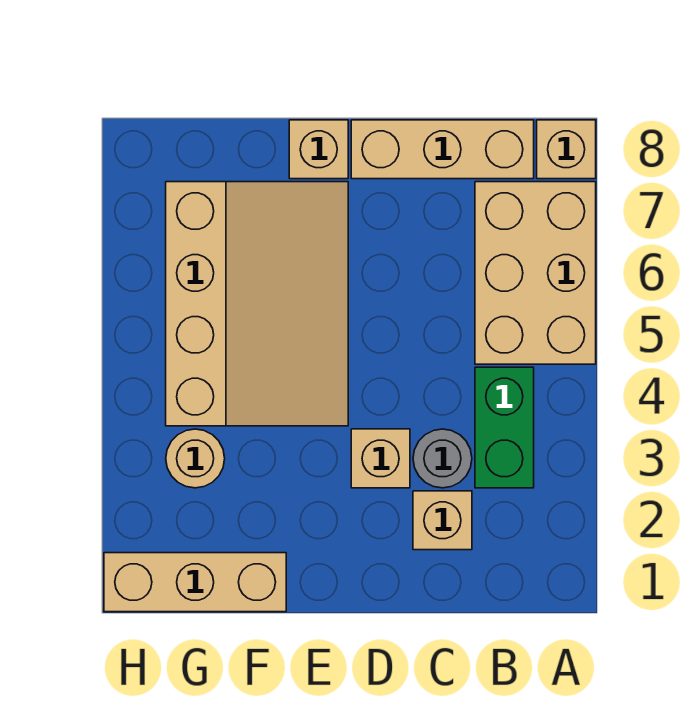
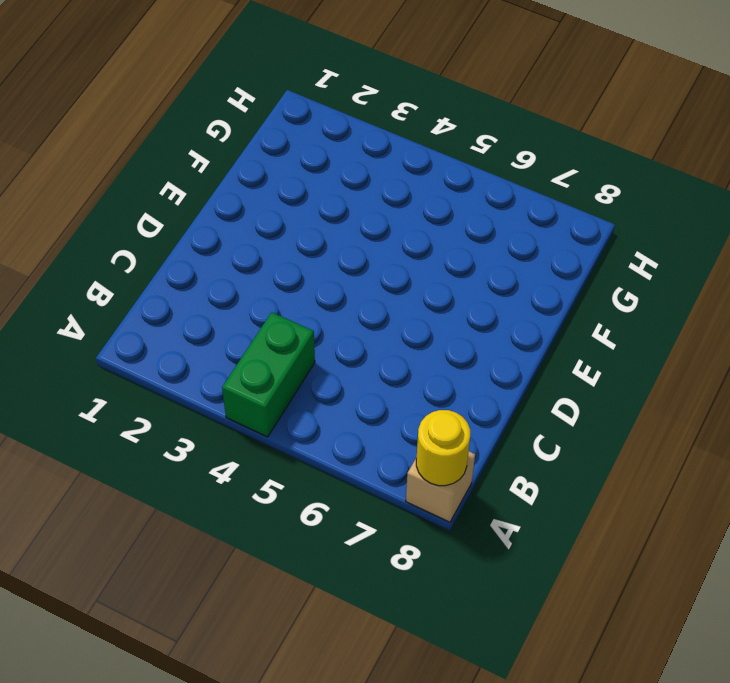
green 1x2 brick [222,312,315,437] -> green 1x2 brick turned to [475,367,534,488]
yellow 1x1 round brick [416,410,470,486] -> none
none -> tan 2x3 brick [475,182,596,364]
none -> tan 1x3 brick [351,120,534,179]

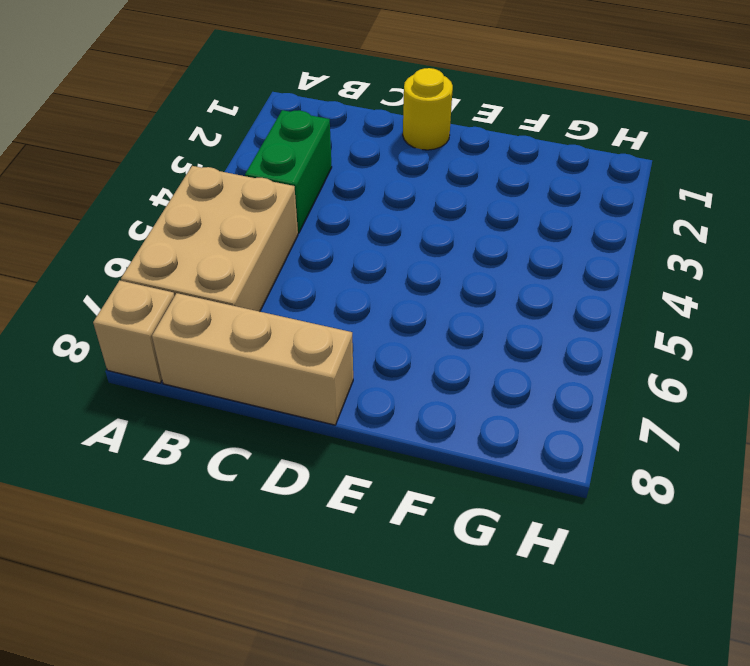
yellow 1x1 round brick [403,68,453,150] -> none
none -> tan 1x1 brick [413,491,472,550]
none -> grey 1x1 round brick [413,429,472,488]

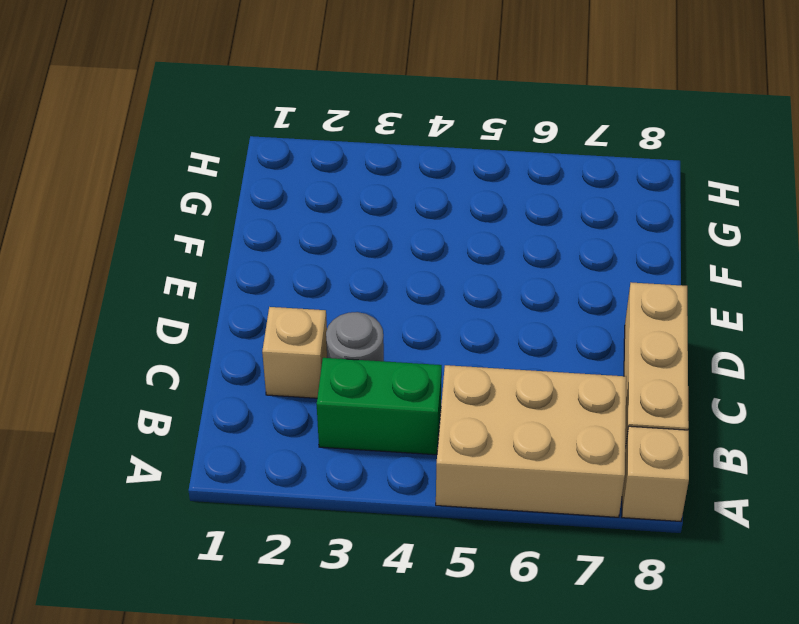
none -> tan 1x1 brick [351,429,410,488]
none -> tan 3x4 slope [166,182,348,426]

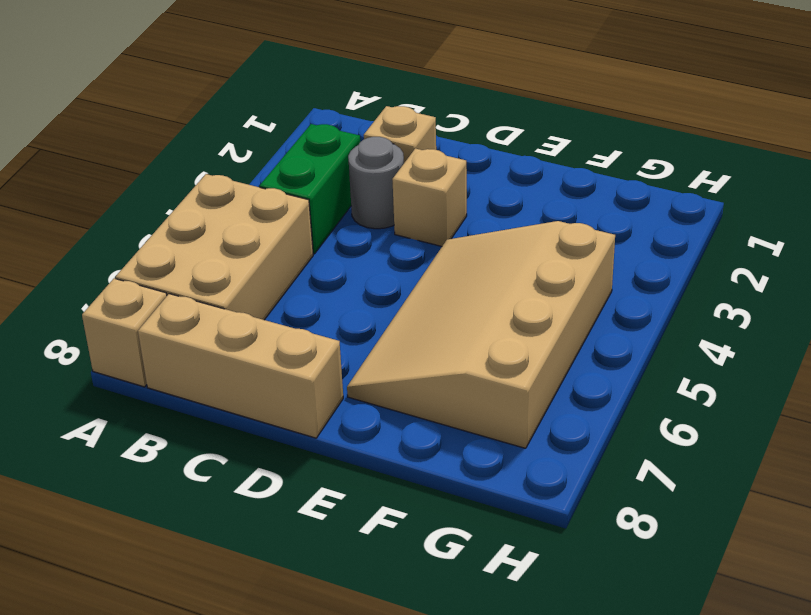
none -> tan 1x1 brick [289,120,348,179]
none -> tan 1x3 brick [104,553,286,612]

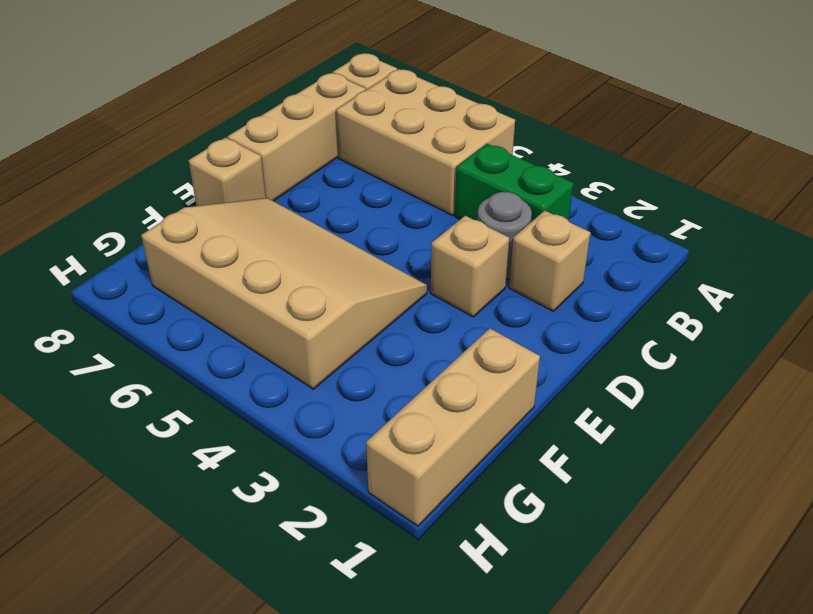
none -> tan 1x1 round brick [166,429,225,488]

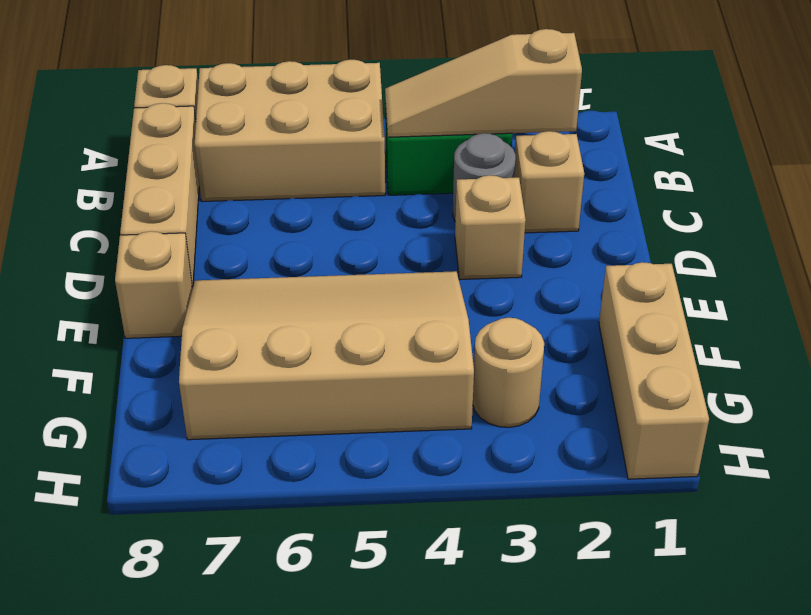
tan 1x3 slope [385,29,582,137] -> none

